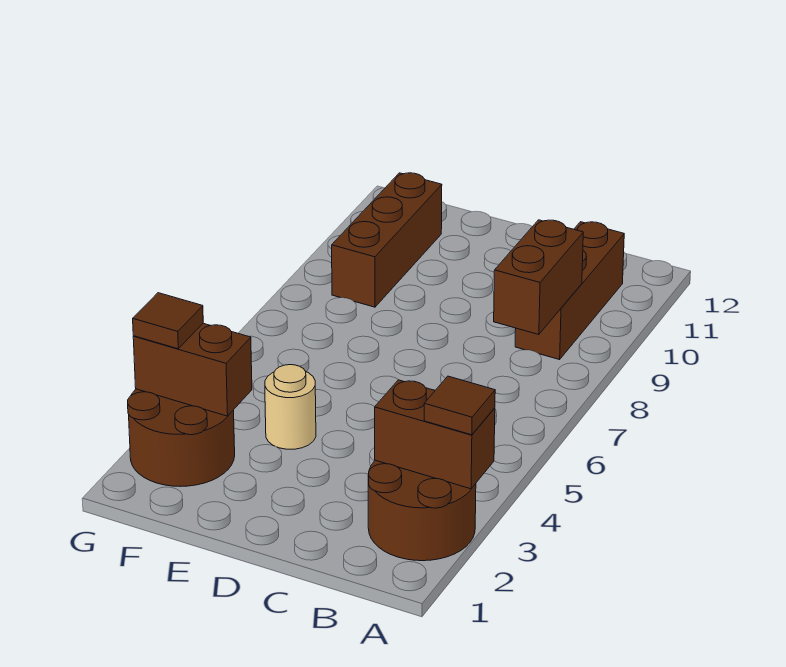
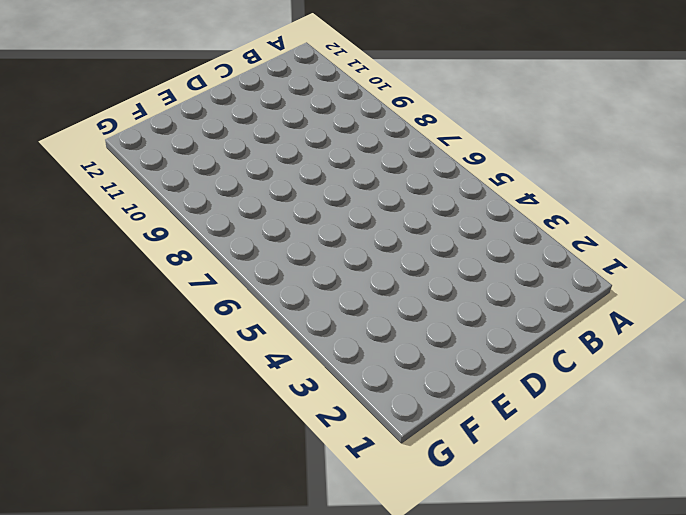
none -> brown 2x2 round brick [368,460,476,561]
none -> brown 1x3 brick [515,222,624,360]

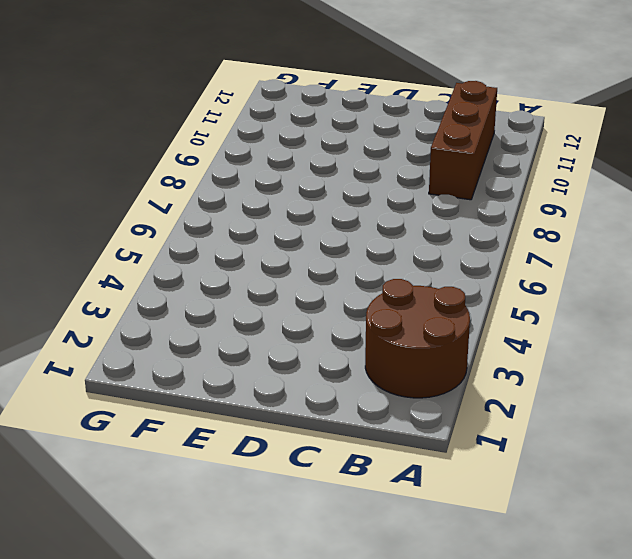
none -> tan 1x1 round brick [265,365,316,449]
none -> brown 2x2 round brick [128,389,235,487]

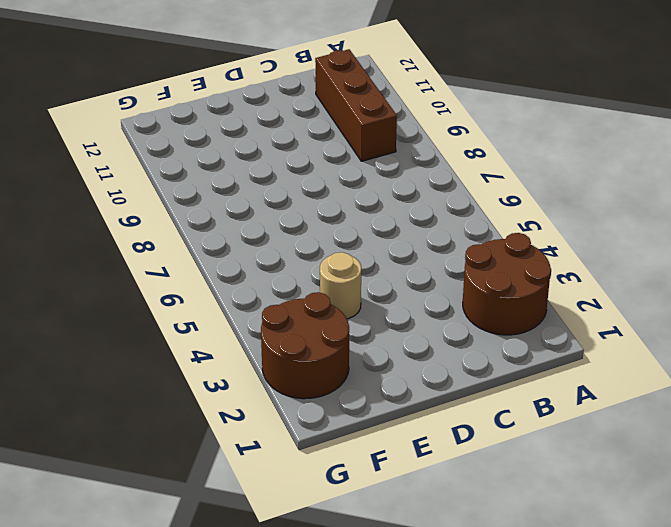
none -> brown 1x3 brick [332,173,442,307]
none -> brown 1x2 brick [375,380,495,489]

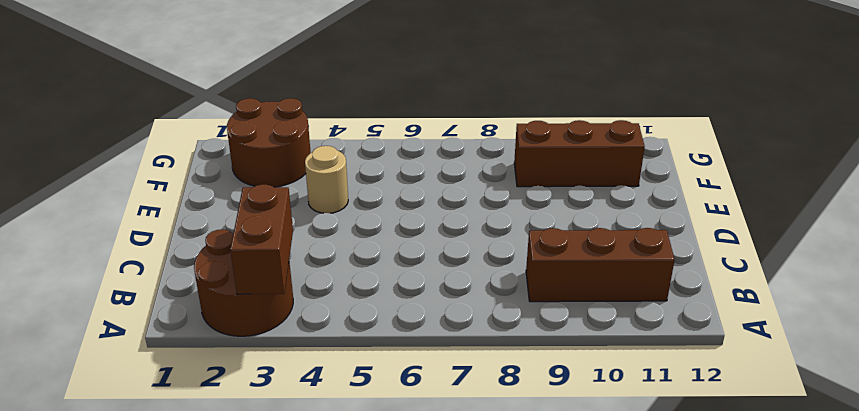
none -> brown 1x2 brick [494,220,583,335]
none -> brown 1x2 brick [133,323,252,416]

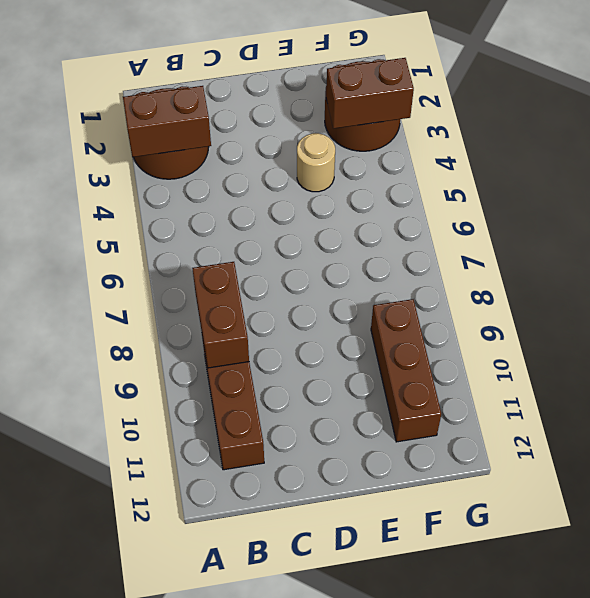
none -> brown 1x1 tile [424,376,495,435]
none -> brown 1x1 tile [133,293,203,349]

